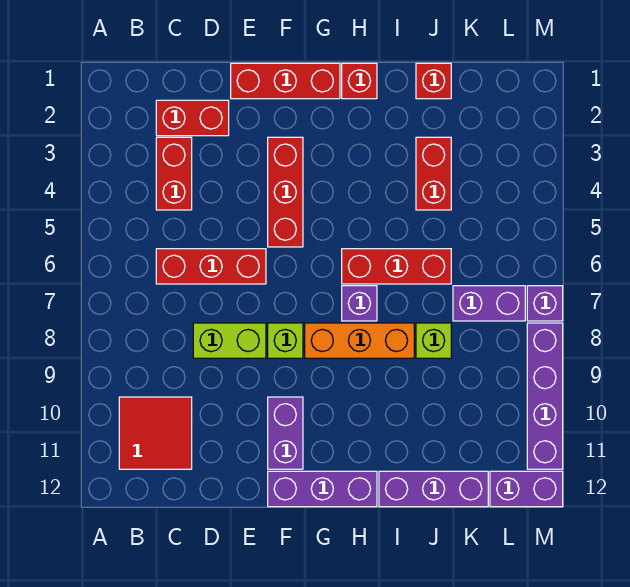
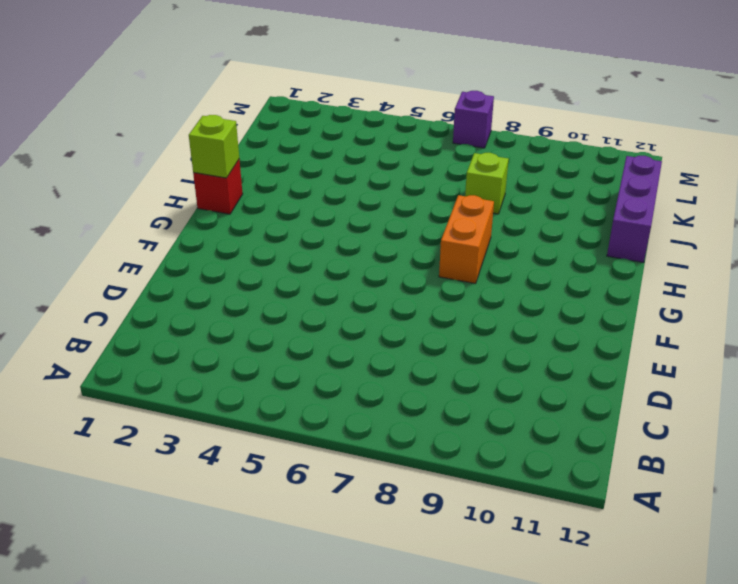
orange 1x2 brick [439,195,494,284] -> orange 1x3 brick [305,323,414,358]
lime 1x1 brick [189,115,239,178] -> lime 1x1 brick moved to [268,323,303,358]
none -> red 2x2 tile [119,397,192,469]
none -> red 1x2 brick [156,100,229,136]
none -> red 1x2 brick [156,137,192,210]

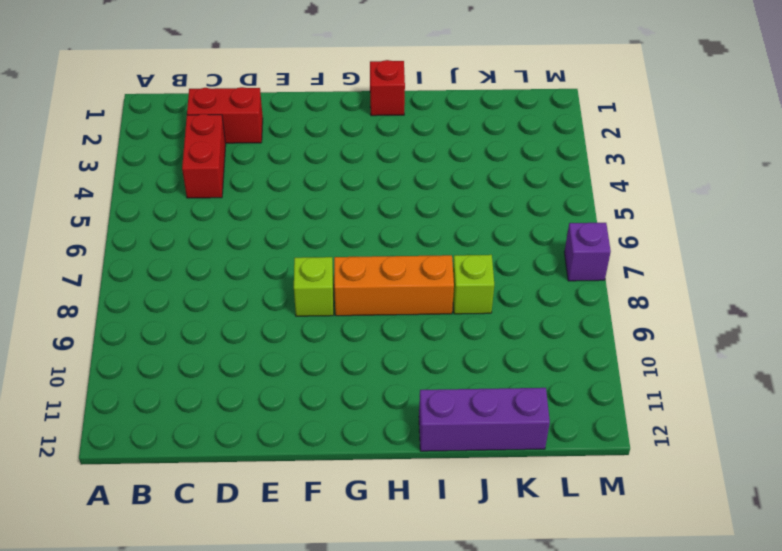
none -> red 2x2 tile [119,397,192,469]
none -> red 1x3 brick [156,249,266,284]
none -> lime 1x2 brick [193,323,266,358]

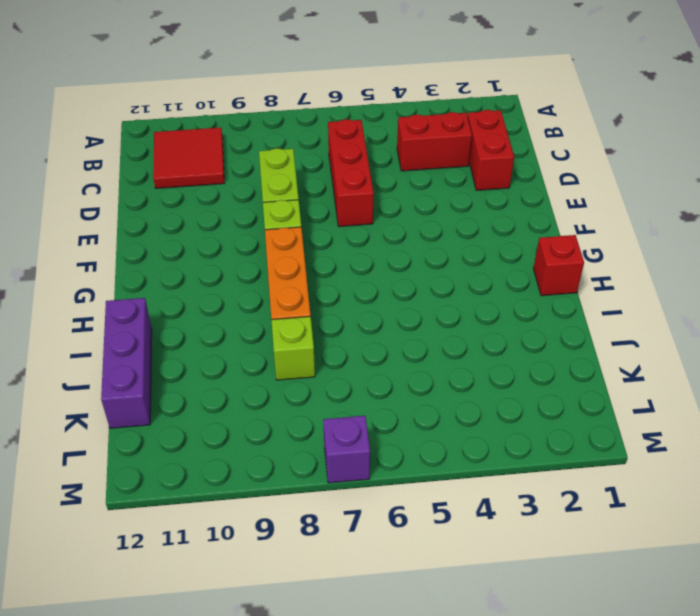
none -> red 1x3 brick [231,63,340,99]
none -> red 1x3 brick [268,137,303,247]
none -> purple 1x2 brick [268,397,303,469]

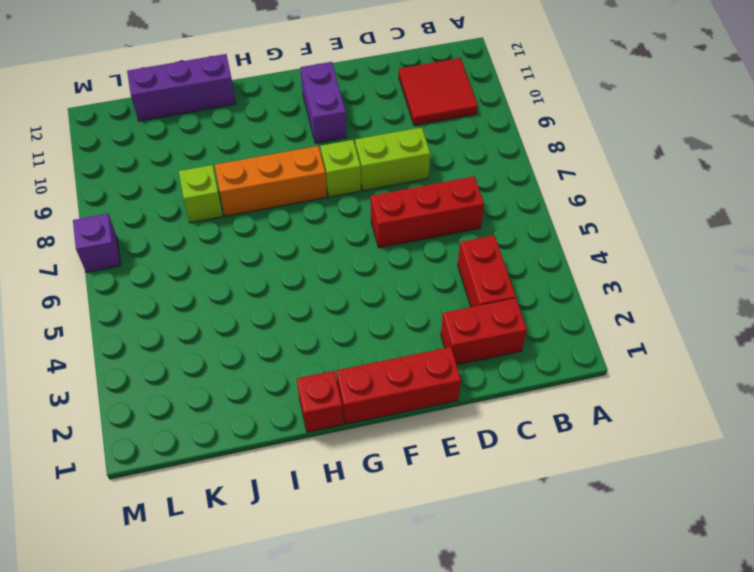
none -> red 1x3 brick [268,137,303,247]
none -> purple 1x3 brick [268,471,377,507]
none -> red 1x3 brick [342,249,451,284]

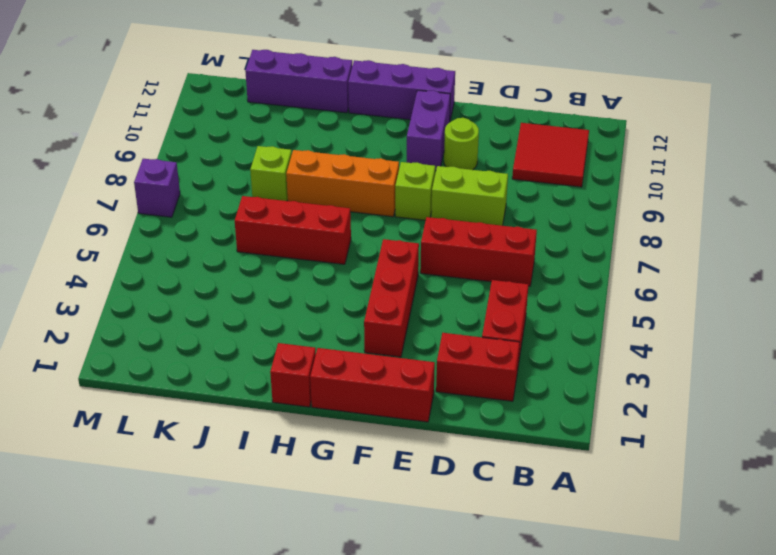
lime 1x1 round brick [444,118,479,170] -> none
none -> purple 1x1 brick [342,286,377,321]
none -> red 1x1 brick [416,63,451,99]
none -> red 1x2 brick [416,137,451,210]

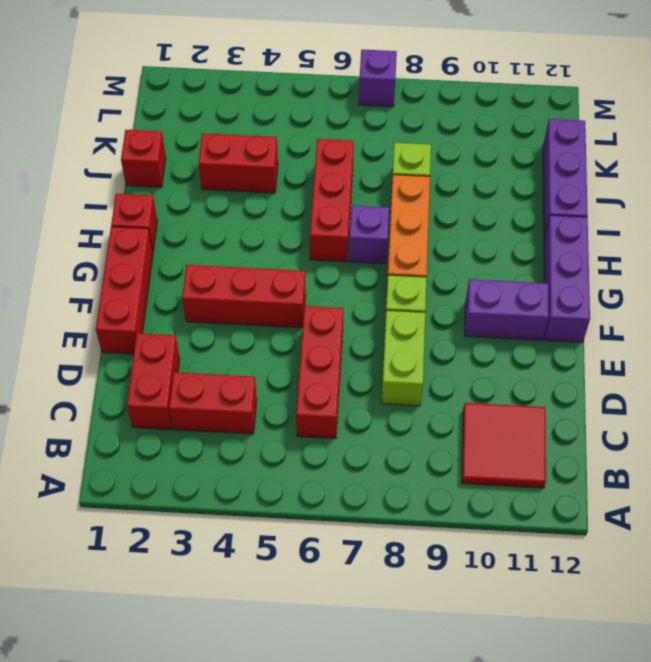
none -> purple 1x2 brick [453,286,525,321]
none -> purple 1x2 brick [490,471,563,507]
none -> purple 1x4 brick [527,323,563,469]

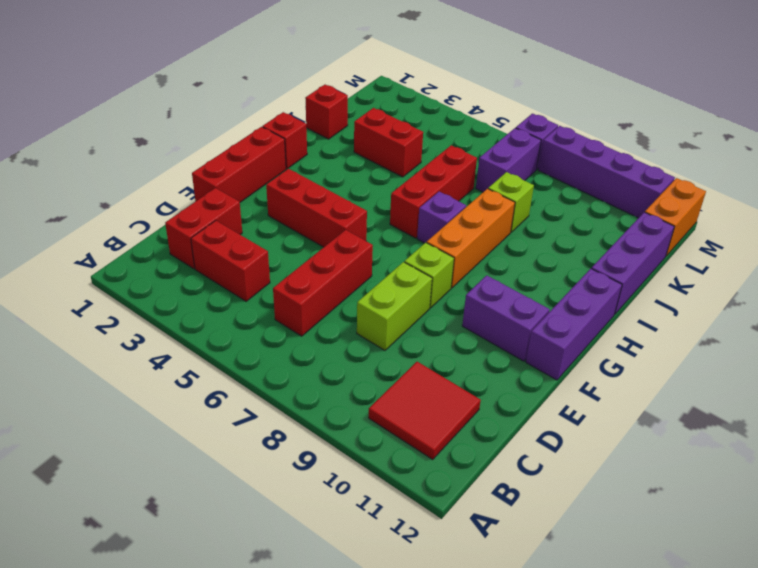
orange 1x2 brick [645,178,706,256] -> purple 1x2 brick [490,471,563,507]

